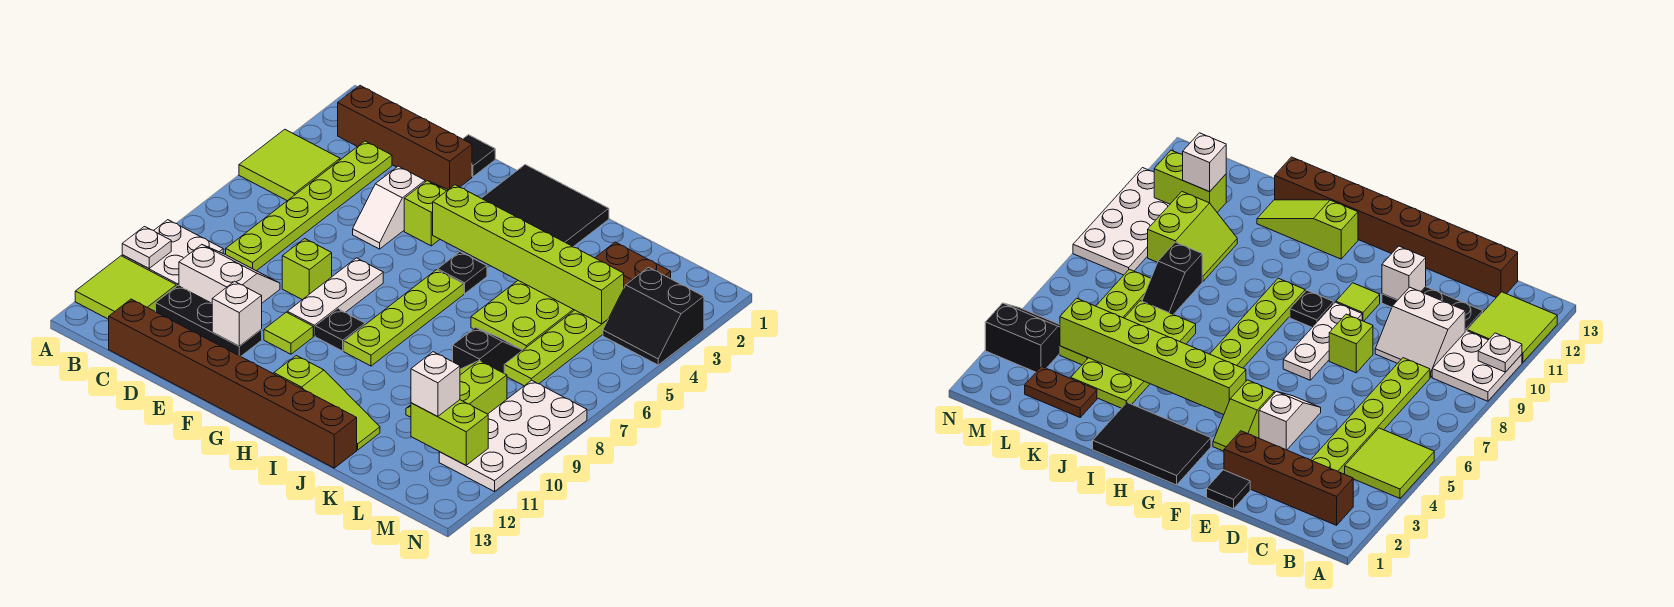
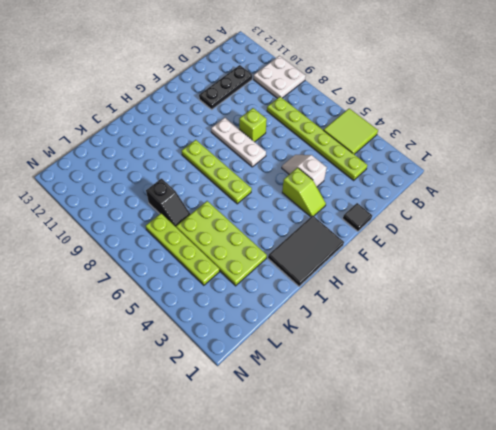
none -> lime 2x2 tile [75,256,176,319]
none -> brown 1x4 brick [338,86,472,190]
none -> white 2x2 slope [179,245,280,303]
none -> brown 1x8 brick [109,299,357,468]

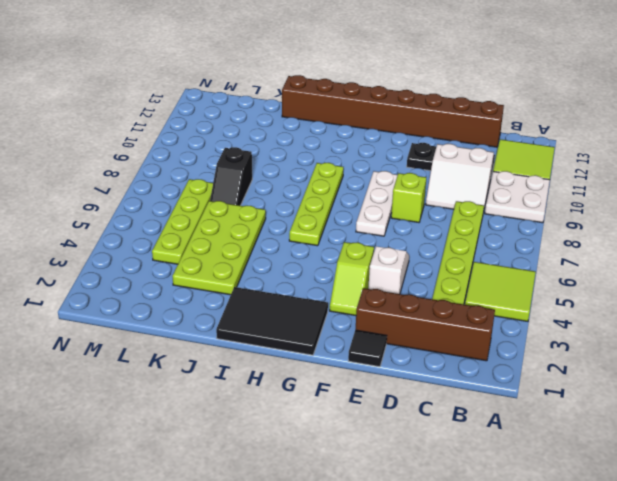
none -> lime 1x1 tile [264,312,313,354]
none -> black 1x1 plate [316,309,365,351]
none -> black 1x1 plate [438,252,487,294]
none -> lime 1x3 slope [274,356,380,450]

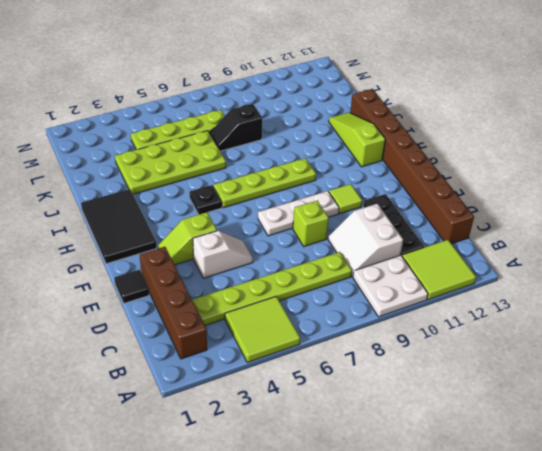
none -> black 1x1 plate [316,309,365,351]
none -> brown 1x2 plate [595,242,671,287]
none -> lime 2x2 slope [406,360,507,417]
none -> black 2x2 slope [603,267,704,365]

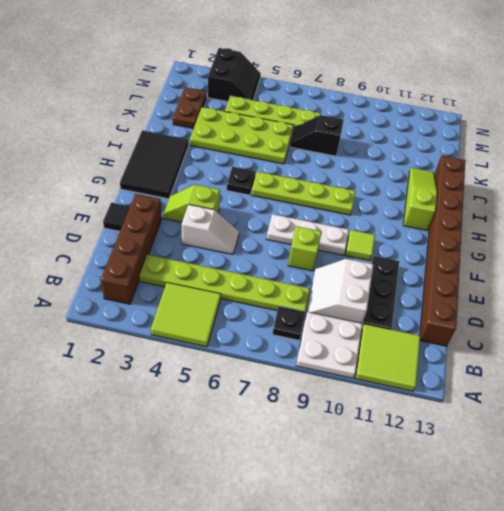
black 1x1 plate [273,306,305,340] -> black 1x1 plate moved to [316,309,365,351]
none -> lime 2x2 slope [406,360,507,417]
none -> white 2x4 plate [439,380,587,492]
none -> white 1x1 plate [122,227,171,268]
none -> white 1x1 brick [212,281,262,346]

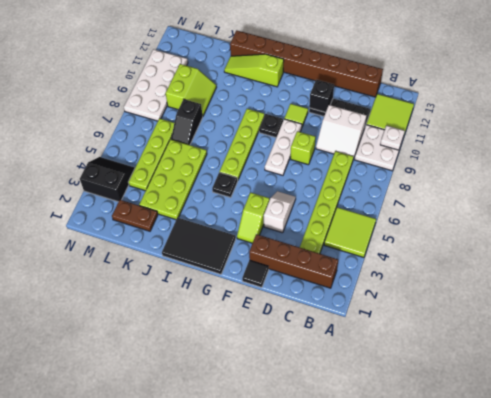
black 1x1 brick [309,80,334,112] -> white 1x1 brick [212,281,262,346]
none -> lime 1x6 brick [433,185,624,324]
none -> lime 1x2 brick [411,400,488,465]
none -> white 1x1 brick [411,352,460,417]

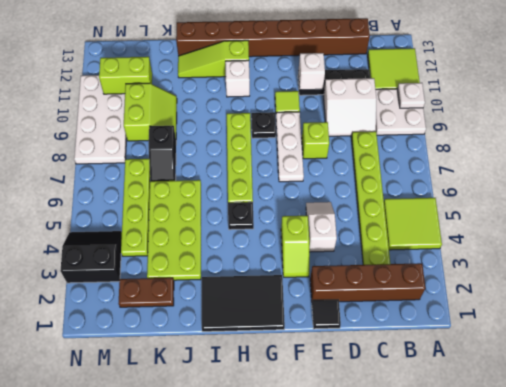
white 1x1 brick [225,60,250,97] -> white 1x1 brick moved to [411,352,460,417]
none -> lime 1x6 brick [433,185,624,324]

